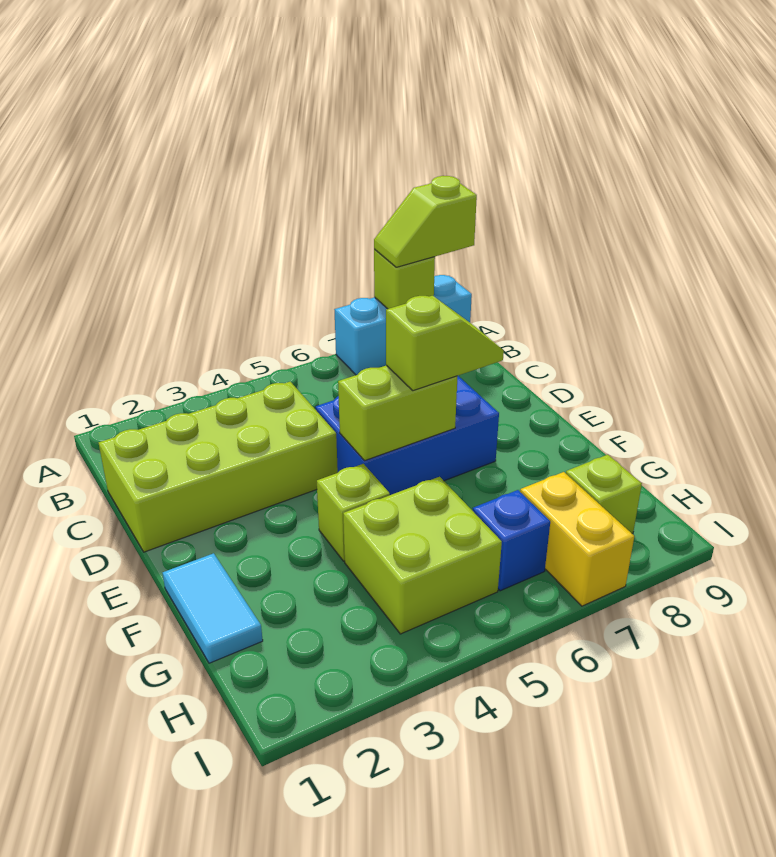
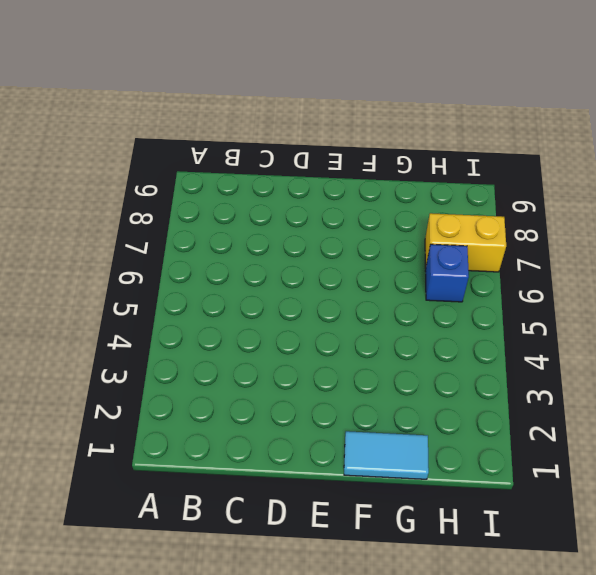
none -> cyan 1x3 brick [334,275,472,375]
none -> lime 2x4 brick [98,382,338,552]
none -> blue 2x3 brick [315,376,499,495]

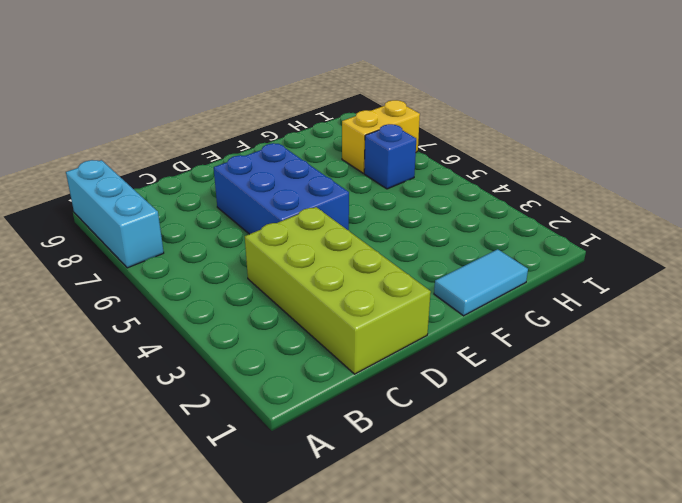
none -> lime 1x1 brick [317,464,390,561]
none -> lime 2x2 brick [343,477,502,634]
none -> lime 1x1 brick [566,455,642,533]

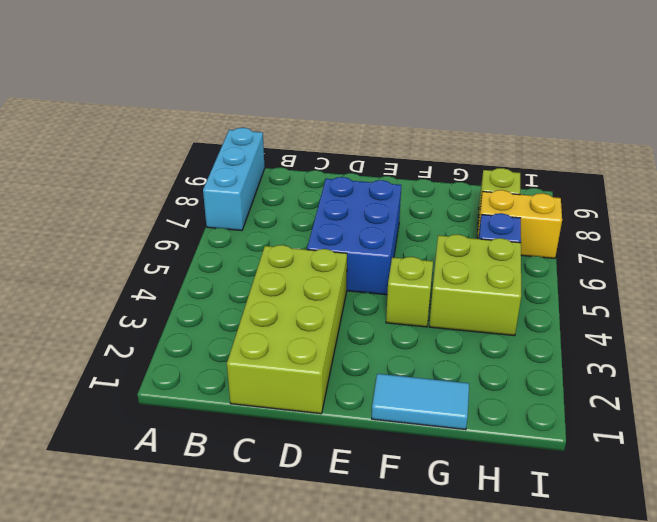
none -> lime 1x1 brick [374,249,435,309]
none -> lime 1x2 brick [338,365,458,461]
none -> lime 1x2 slope [374,176,477,267]

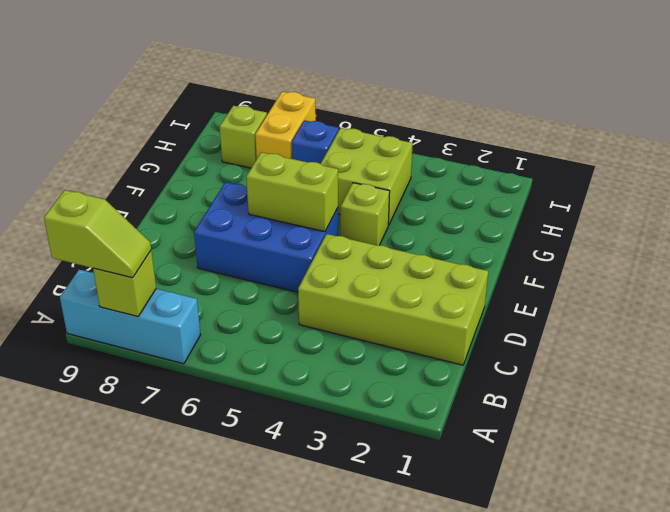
none -> cyan 1x2 tile [163,553,263,663]
none -> lime 1x2 slope [386,296,504,391]

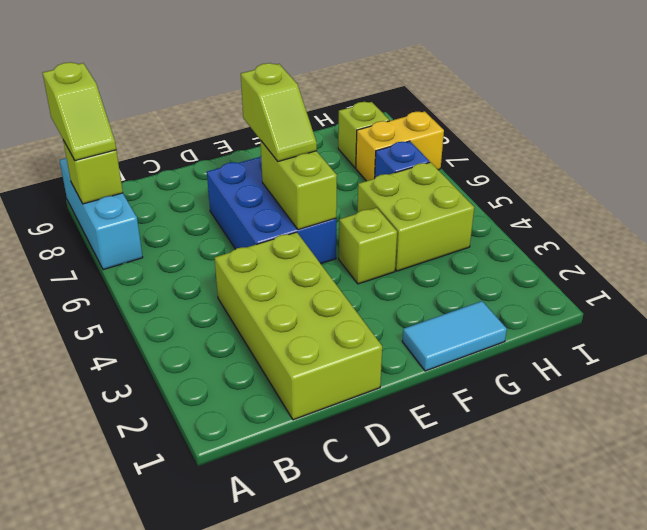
lime 1x2 slope [241,63,317,161] -> lime 1x2 slope turned to [386,296,504,391]

